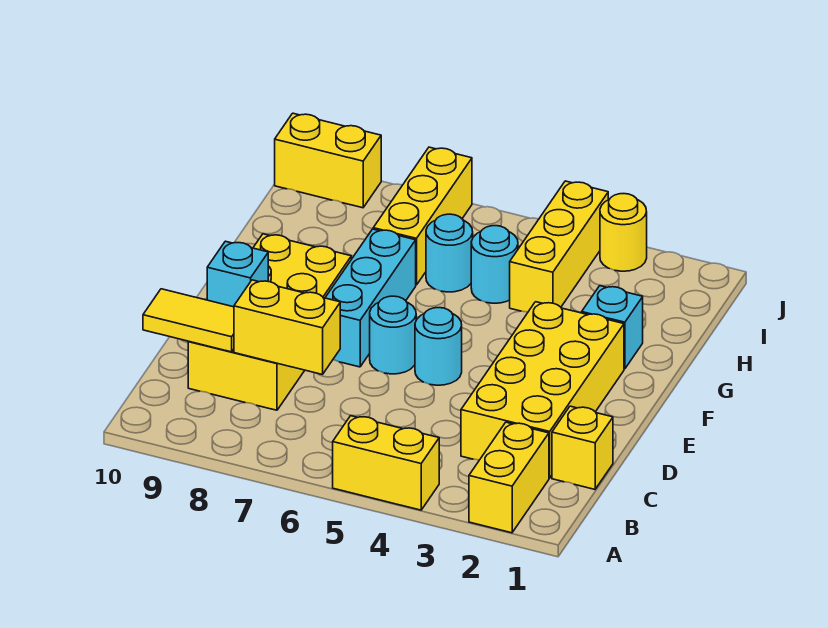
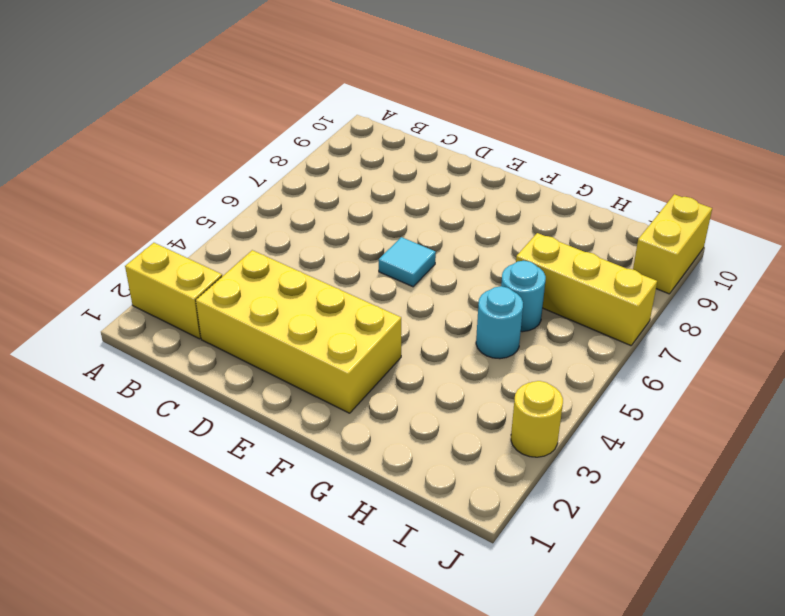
cyan 1x1 tile [379,237,436,287] -> cyan 1x1 round brick [370,296,416,374]
none -> yellow 1x2 brick [333,416,439,510]
none -> yellow 1x1 brick [552,406,613,489]
none -> yellow 2x4 brick [188,234,351,410]

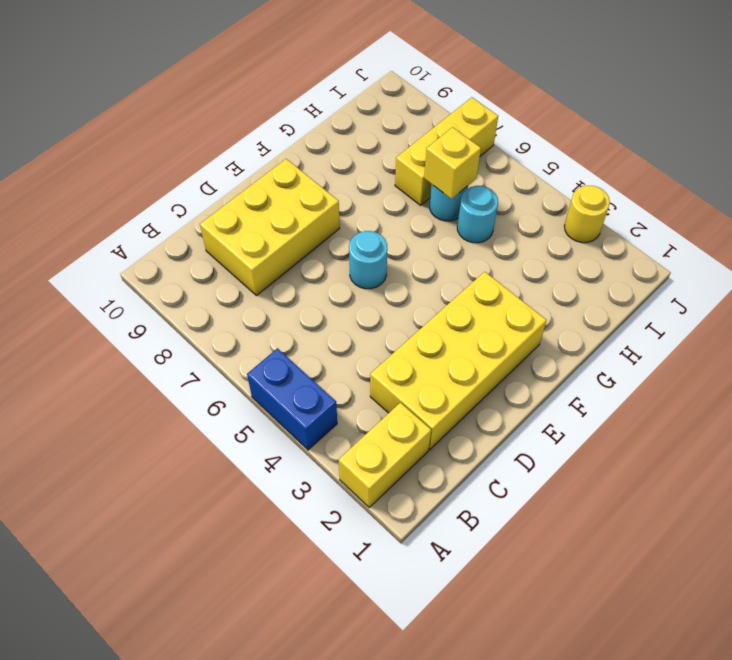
blue 1x2 brick [247,348,337,450] -> yellow 1x2 brick [333,416,439,510]
yellow 2x3 brick [200,159,340,296] -> yellow 2x4 brick [188,234,351,410]
yellow 1x1 brick [424,127,481,199] -> yellow 1x1 brick moved to [552,406,613,489]
none -> cyan 1x1 round brick [415,308,462,385]
none -> cyan 1x3 brick [325,229,416,367]
none -> cyan 1x1 brick [582,286,643,369]

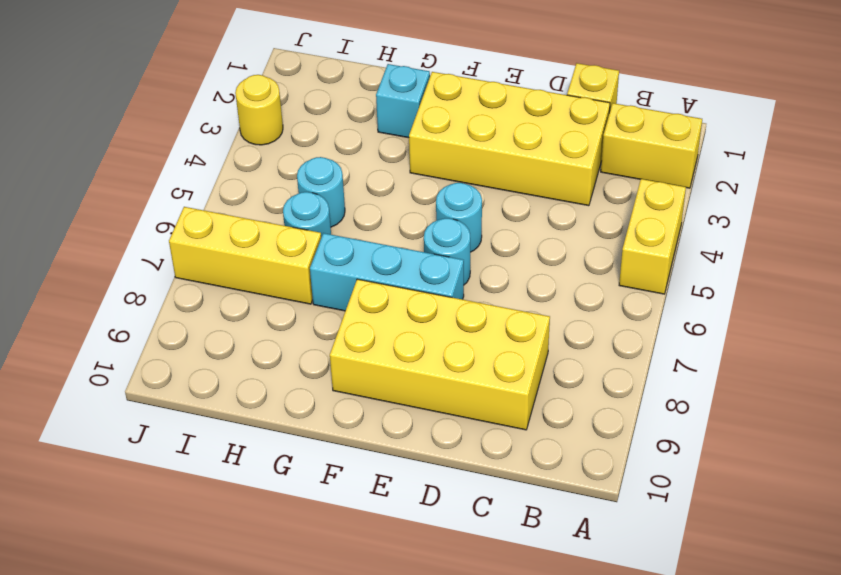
none -> yellow 1x3 brick [510,181,608,312]
none -> yellow 1x2 brick [275,113,381,208]
none -> yellow 1x2 brick [234,280,340,375]

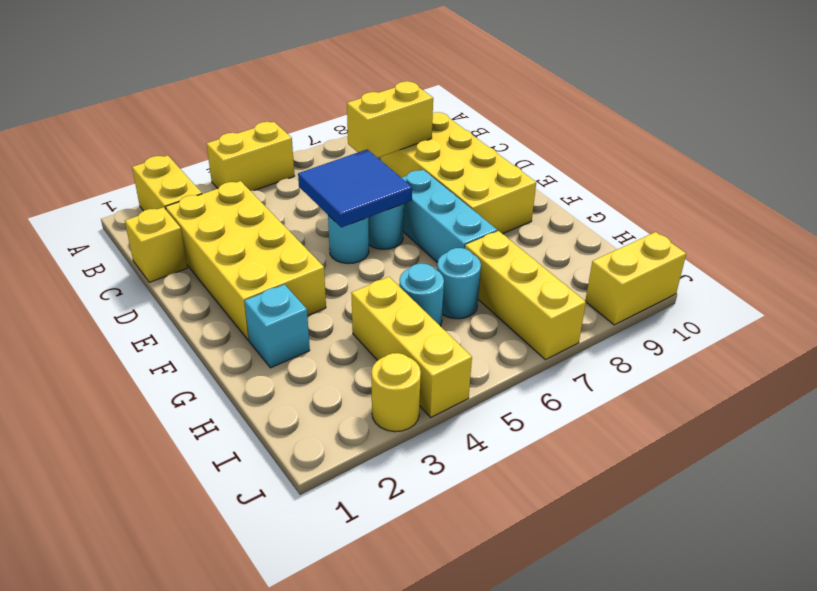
blue 2x2 tile [298,149,412,227] -> none
none -> yellow 1x2 tile [143,289,234,352]
none -> cyan 1x1 brick [207,241,268,307]

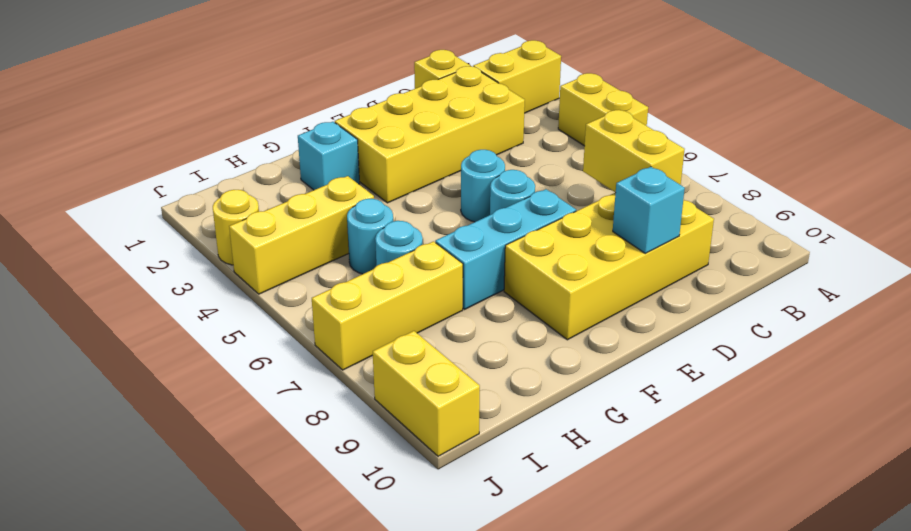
none -> yellow 1x2 tile [143,289,234,352]

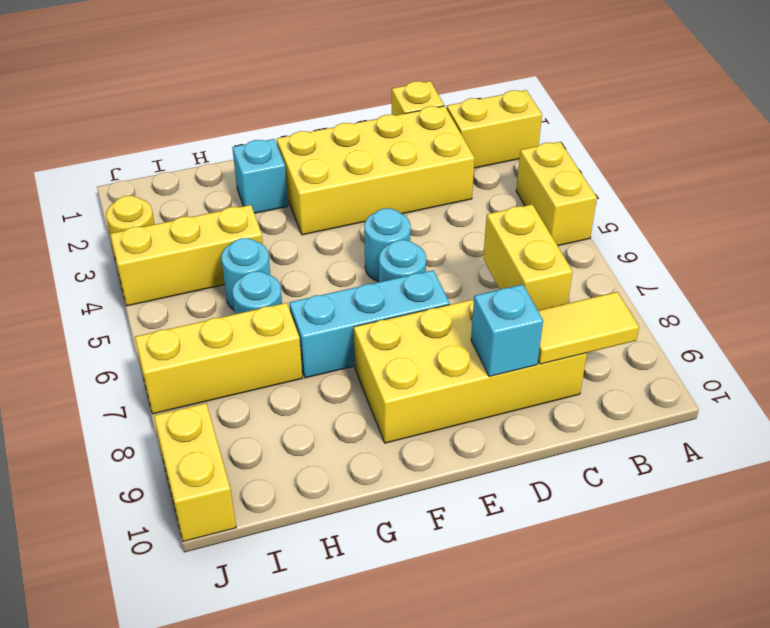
yellow 1x2 tile [538,292,639,364] -> yellow 1x2 tile turned to [143,289,234,352]

